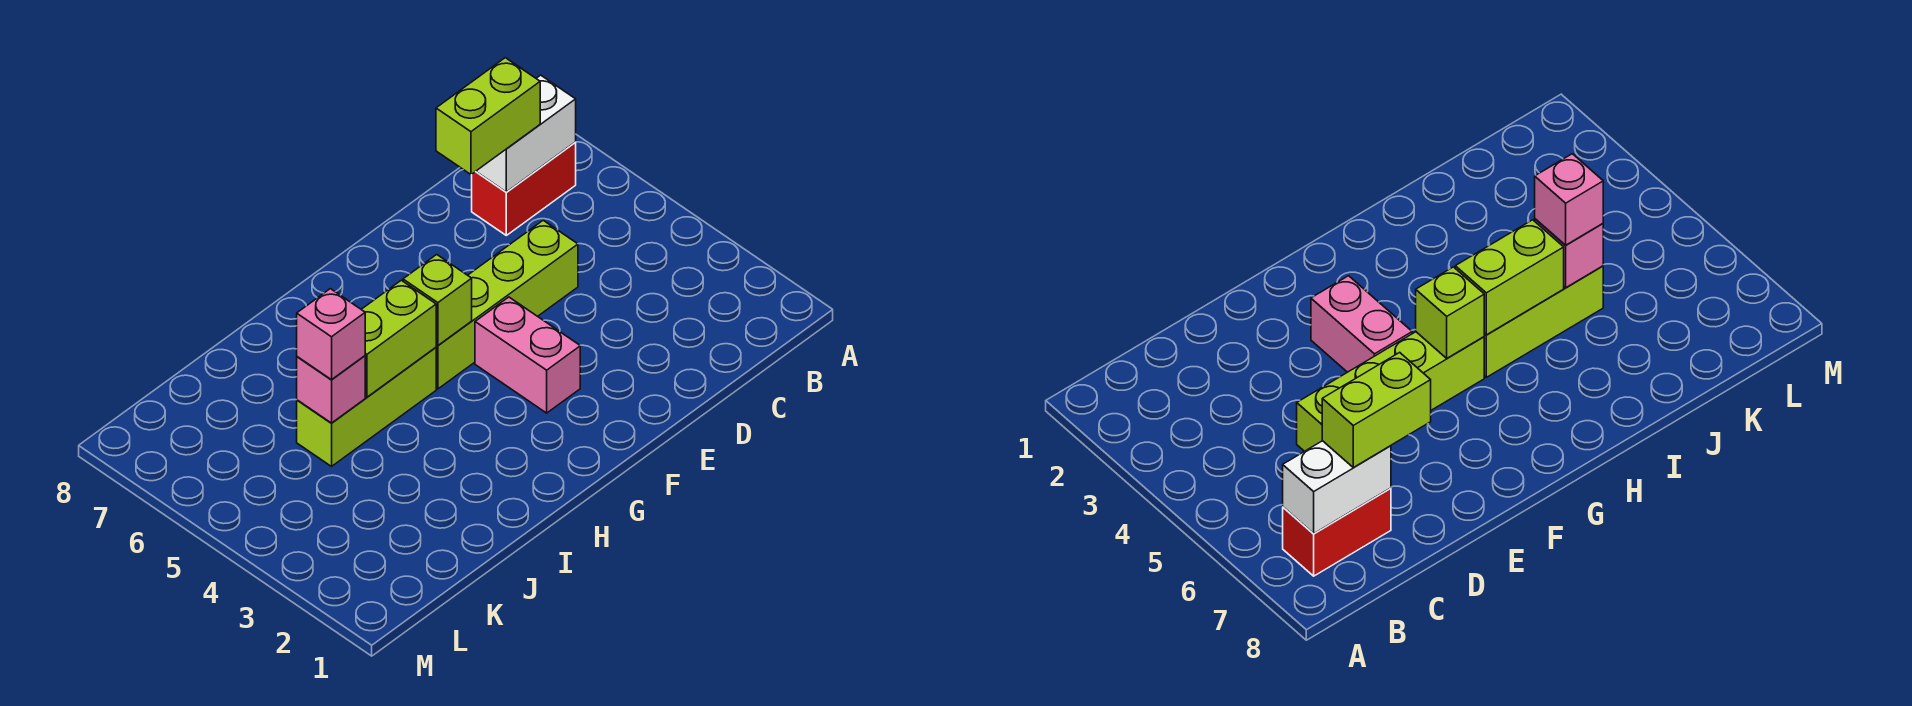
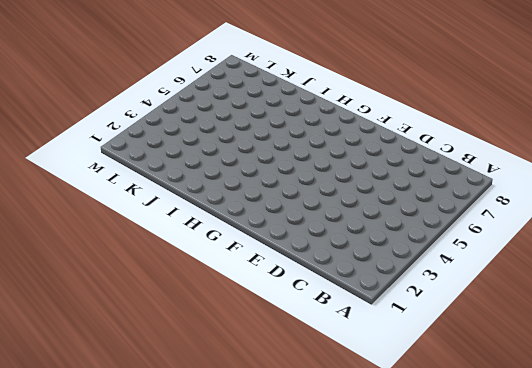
none -> red 1x2 brick [472,143,576,235]
none -> lime 1x4 brick [436,220,578,389]

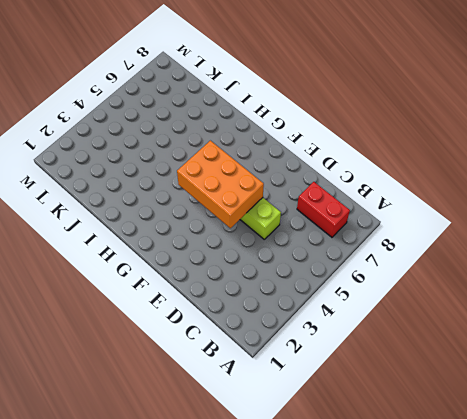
orange 2x3 brick [177,141,264,228] -> lime 1x1 brick [403,255,472,345]
none -> pink 1x2 brick [475,297,580,413]
none -> lime 1x3 brick [297,347,436,466]

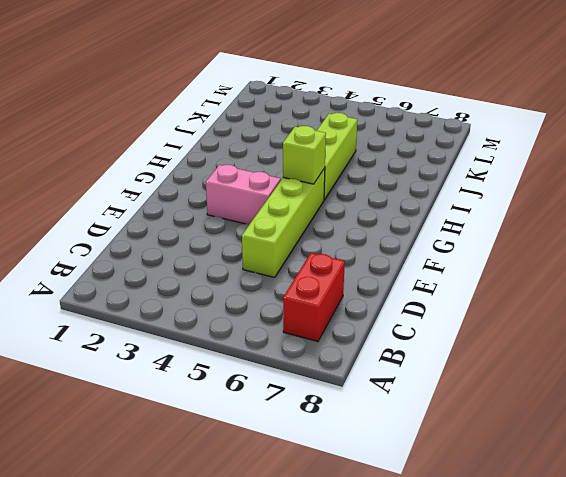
none -> white 1x2 brick [476,75,576,192]
none -> lime 1x2 brick [361,280,436,397]

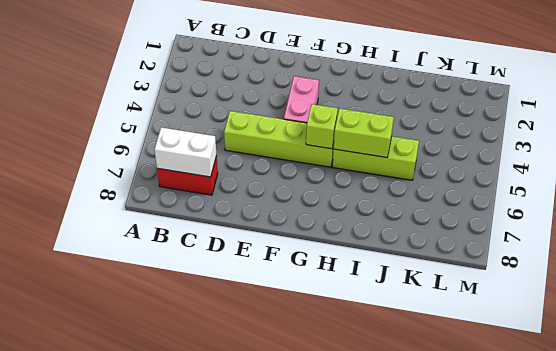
none -> pink 1x1 brick [297,356,365,423]
none -> lime 1x2 brick [436,58,540,174]

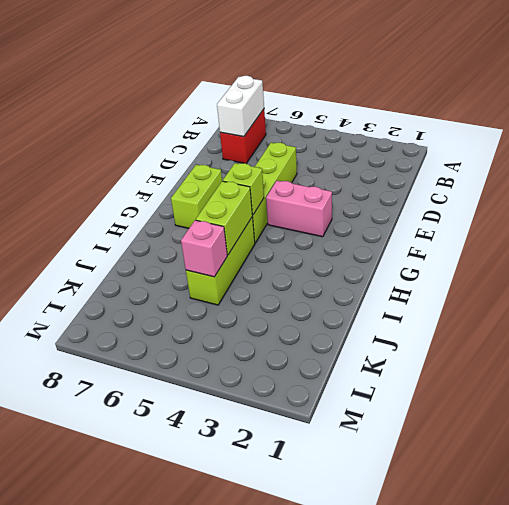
lime 1x2 brick [171,165,222,228] -> lime 1x2 brick moved to [436,58,540,174]
none -> pink 1x1 brick [297,289,365,380]

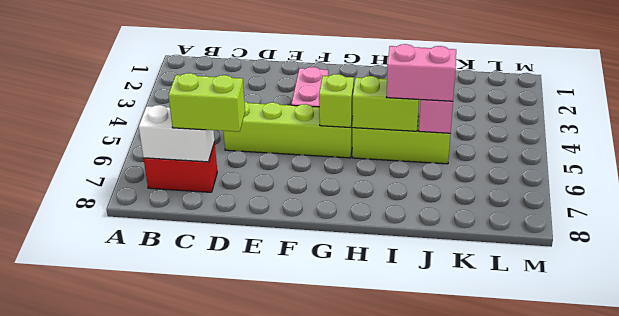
pink 1x2 brick [387,44,456,101] -> pink 1x1 brick [297,289,365,380]

